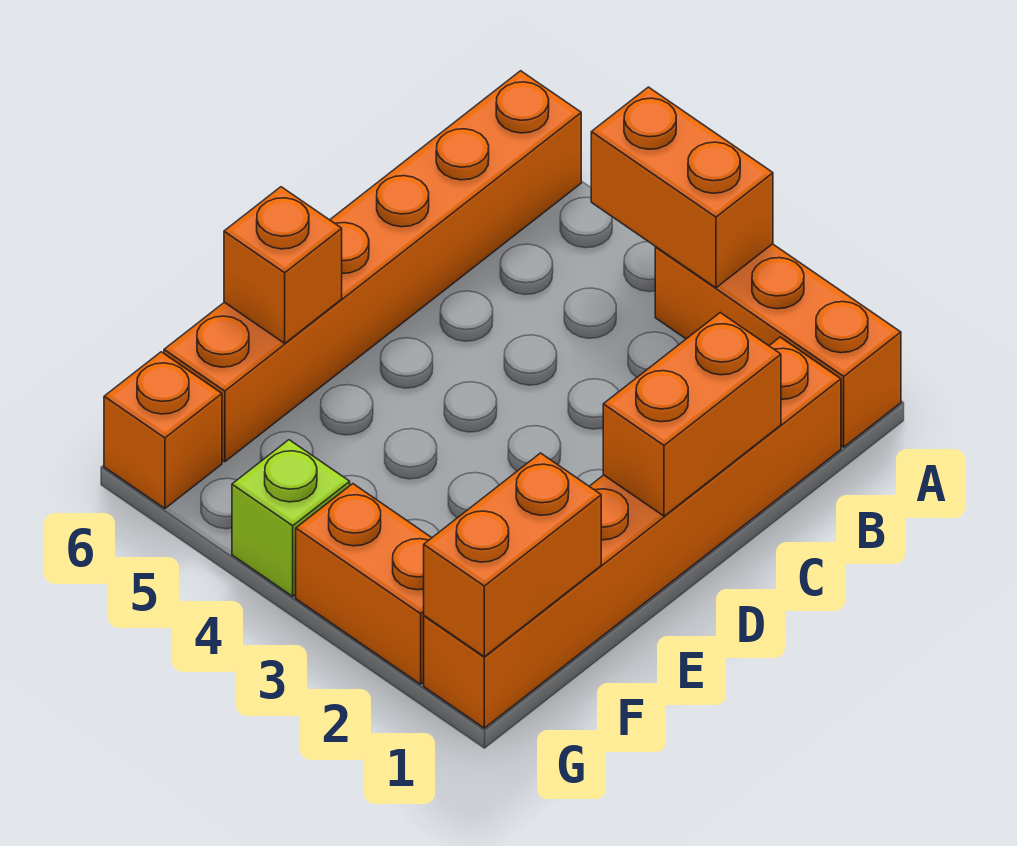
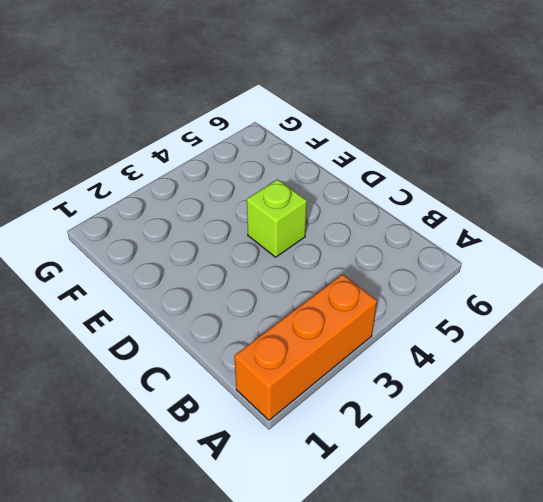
lime 1x1 brick [247,179,307,257] -> lime 1x1 brick moved to [232,440,350,596]
none -> orange 1x6 brick [164,71,581,462]
none -> orange 1x6 brick [424,337,841,728]

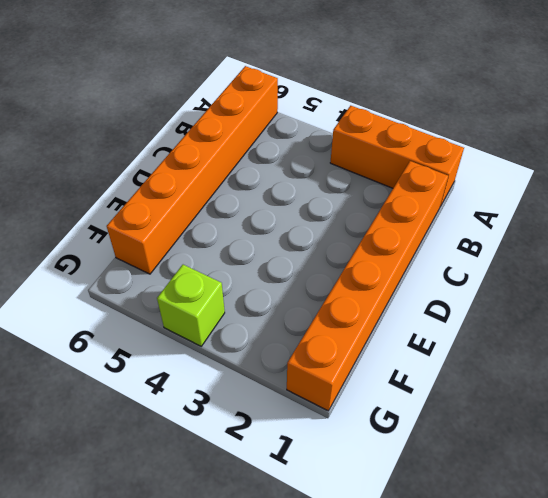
none -> orange 1x2 brick [296,484,432,684]
none -> orange 1x1 brick [104,352,222,509]

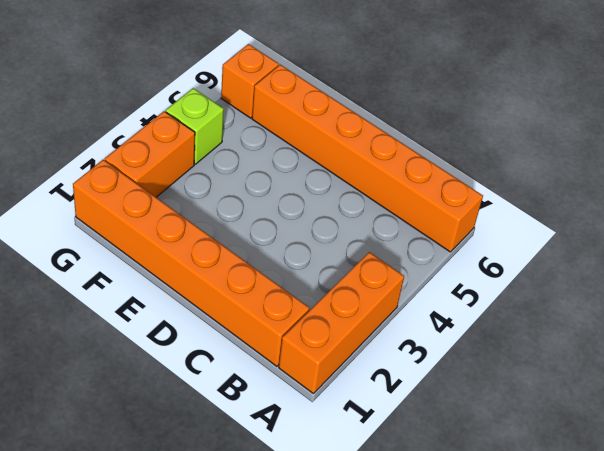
none -> orange 1x2 brick [591,87,773,288]
none -> orange 1x2 brick [603,313,781,516]

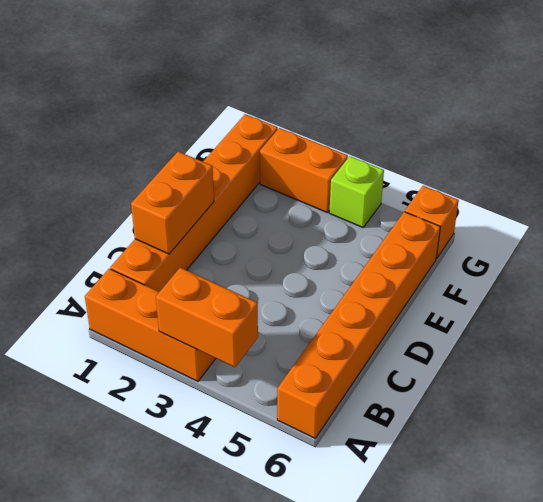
none -> orange 1x1 brick [224,187,342,343]
none -> orange 1x2 brick [424,453,601,657]

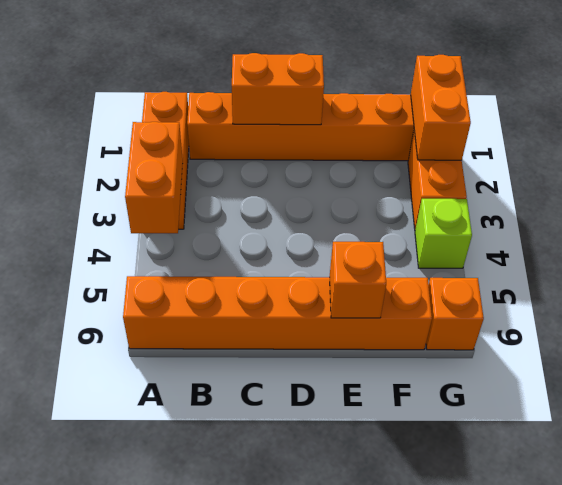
orange 1x2 brick [411,55,471,160] -> orange 1x2 brick turned to [424,453,601,657]

